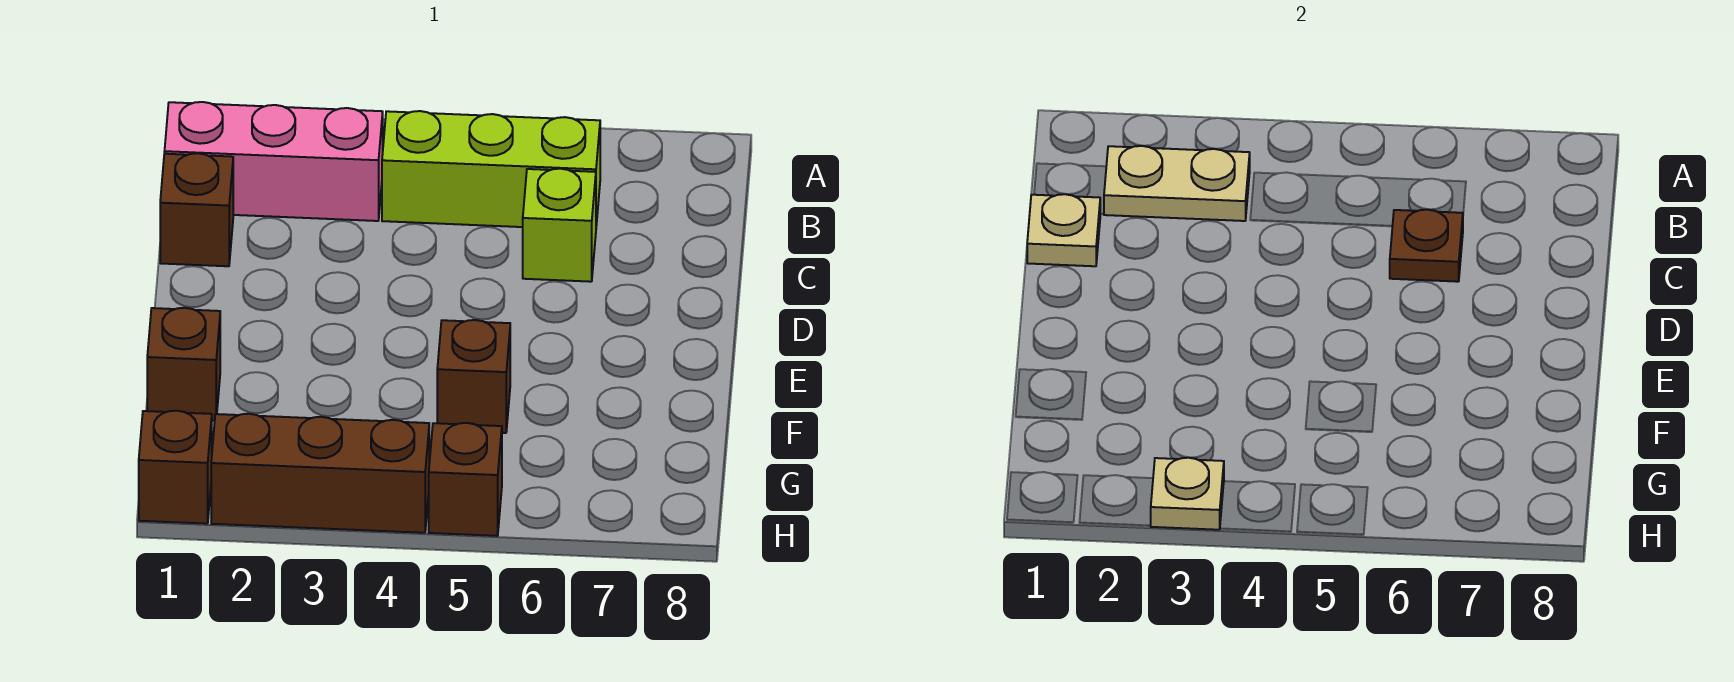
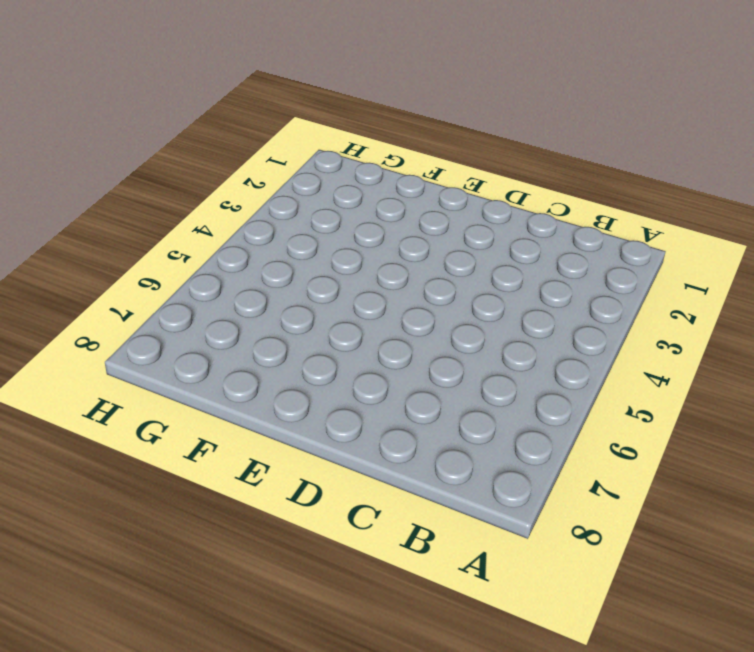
none -> pink 1x3 brick [164,102,383,221]
none -> lime 1x3 brick [382,111,600,227]
none -> brown 1x1 brick [160,153,233,266]

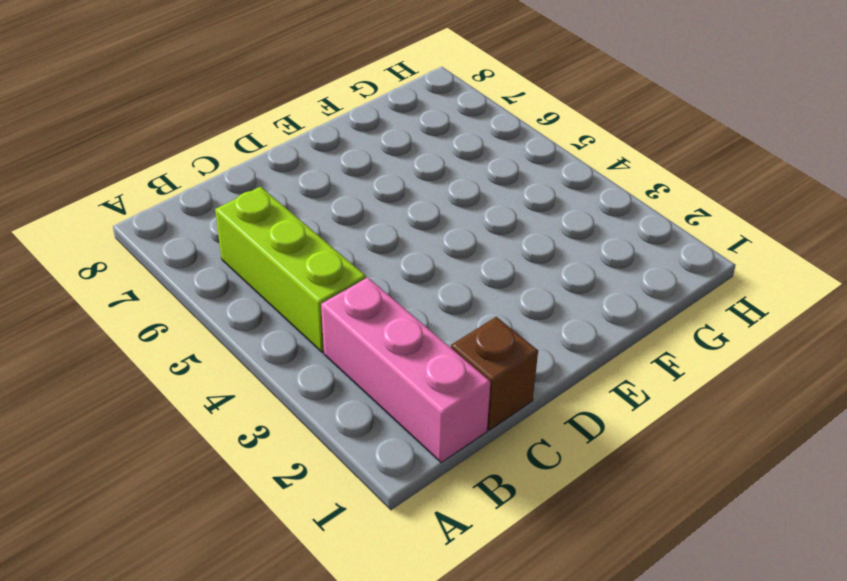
none -> lime 1x1 brick [523,169,596,282]
none -> brown 1x1 brick [147,308,220,421]
none -> brown 1x1 brick [437,320,510,433]

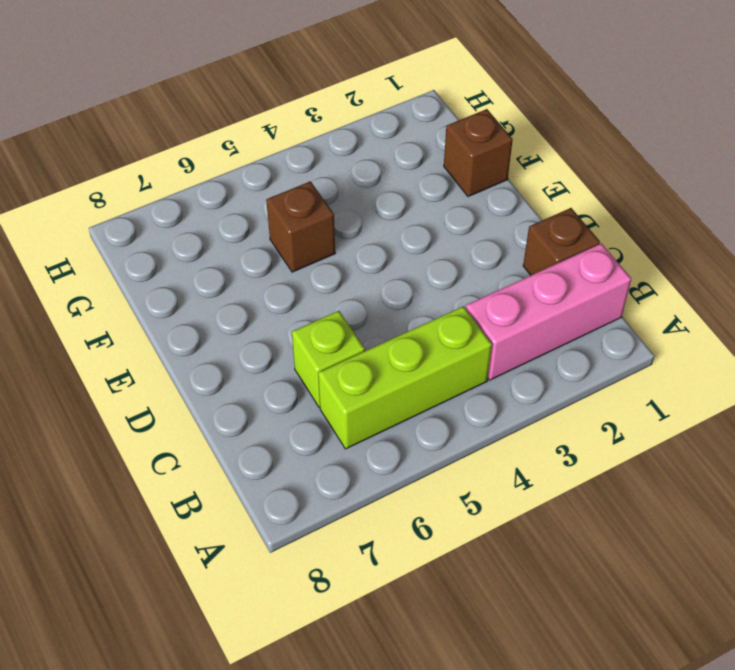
none -> brown 1x1 brick [139,411,212,524]
none -> brown 1x3 brick [211,414,429,533]
none -> brown 1x1 brick [429,423,502,536]

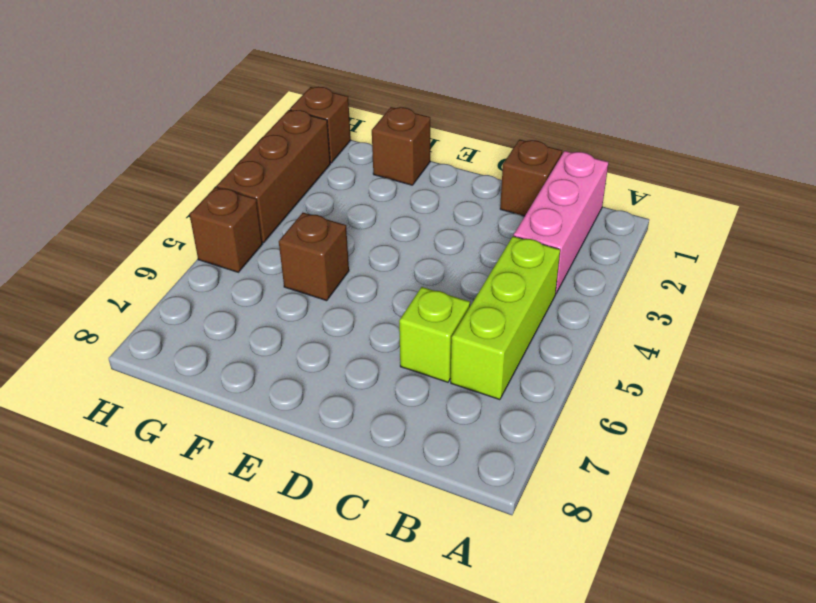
none -> tan 1x2 plate [1104,146,1250,221]
none -> tan 1x1 plate [1027,194,1100,266]
none -> brown 1x1 plate [1390,210,1463,282]

